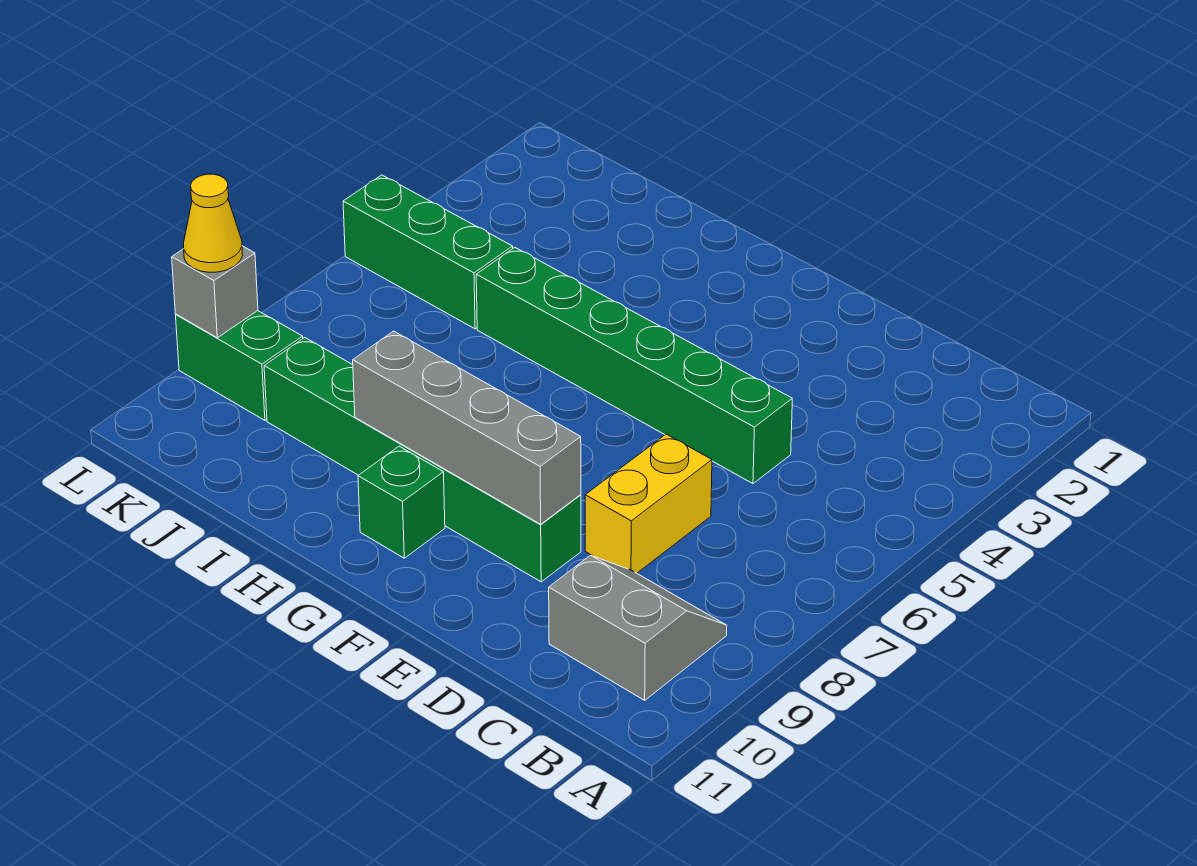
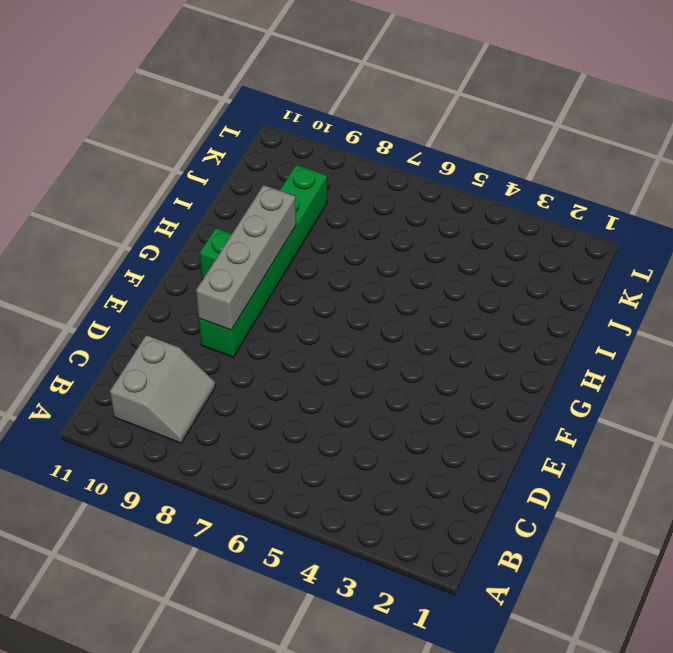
none -> green 1x6 brick [476,247,792,484]
none -> yellow 1x2 brick [585,434,712,573]

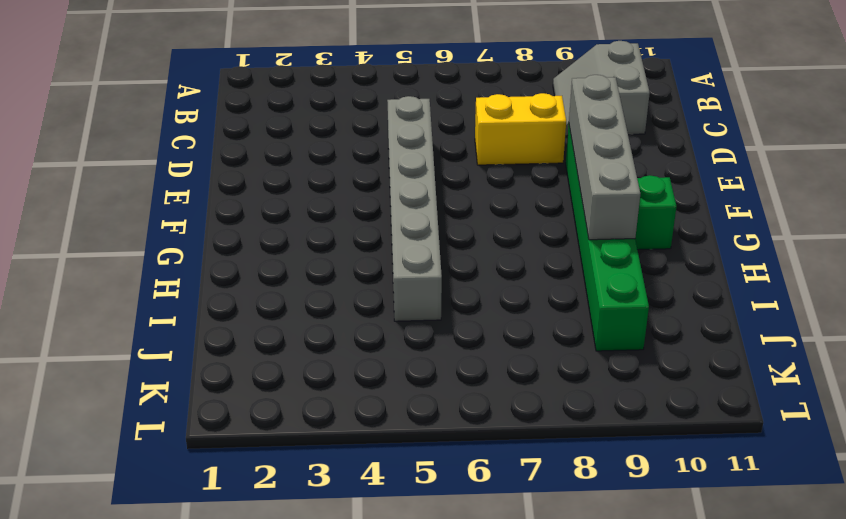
grey 1x6 brick [387,96,442,321] -> green 1x6 brick [476,247,792,484]
none -> green 1x3 brick [343,175,513,329]
none -> green 1x2 brick [176,311,303,420]

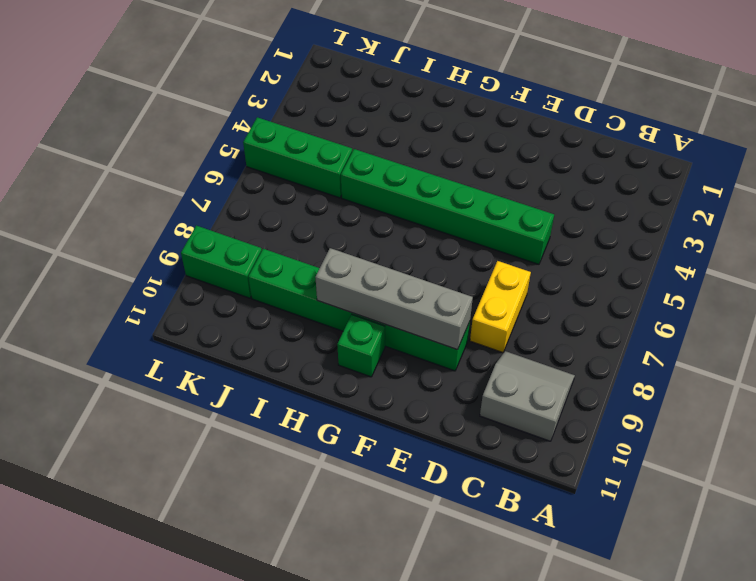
none -> grey 1x1 brick [172,246,258,338]
none -> yellow 1x1 cone [184,174,243,272]

